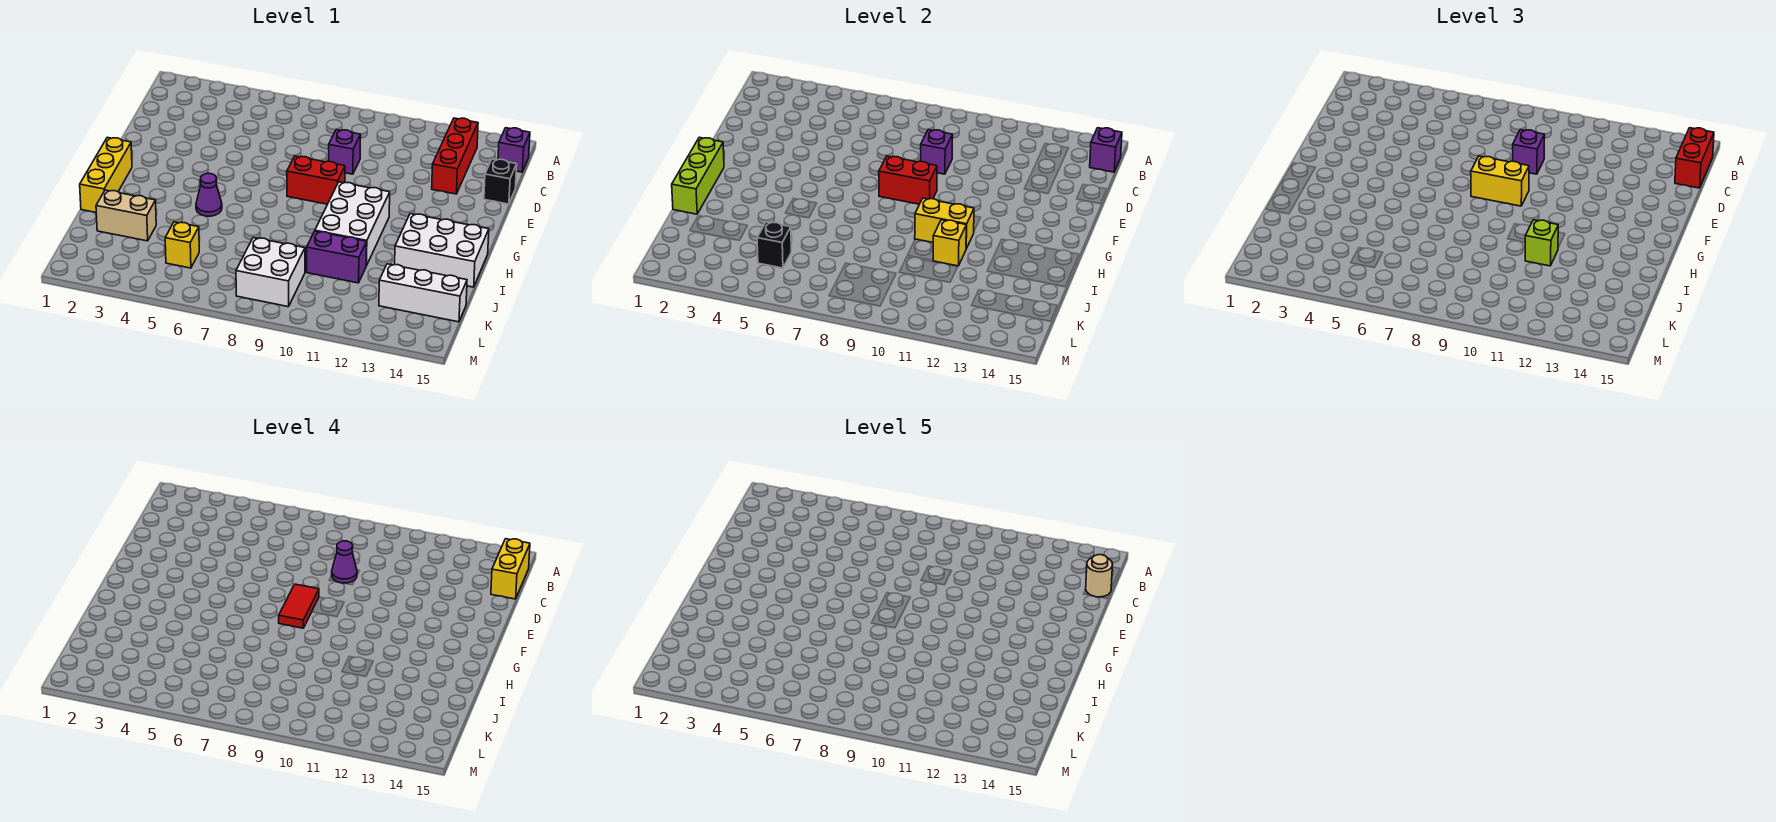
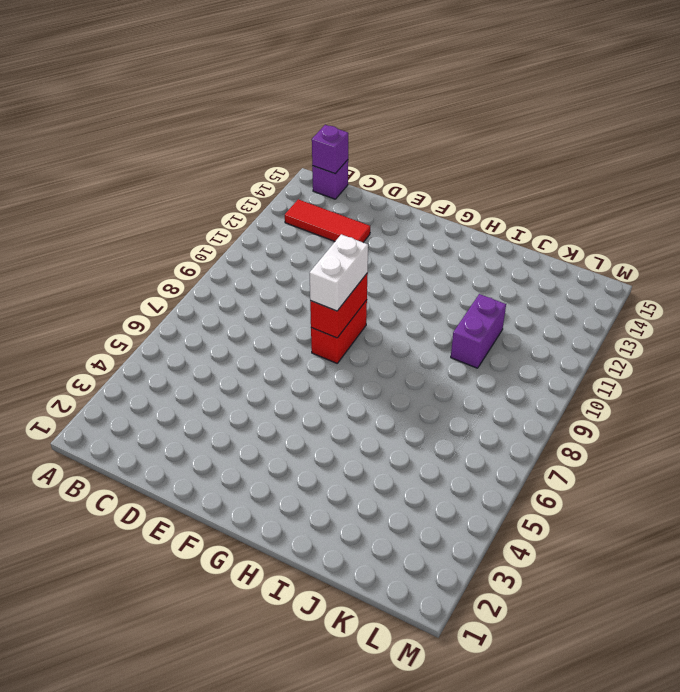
red 1x3 tile [285,199,370,242] -> red 1x3 brick [432,118,478,194]
white 1x2 brick [310,234,368,311] -> yellow 1x2 brick [1471,156,1529,206]
none -> purple 1x1 brick [329,130,361,174]
none -> black 1x1 brick [484,159,517,204]
none -> yellow 1x3 brick [80,137,132,212]

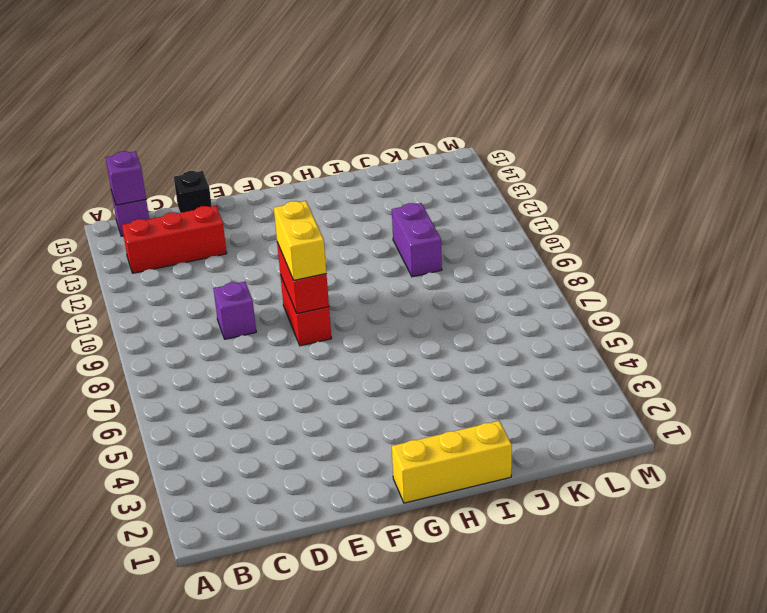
none -> white 2x3 brick [315,182,390,266]
none -> purple 1x1 cone [196,173,222,216]
none -> white 2x3 brick [395,214,489,287]

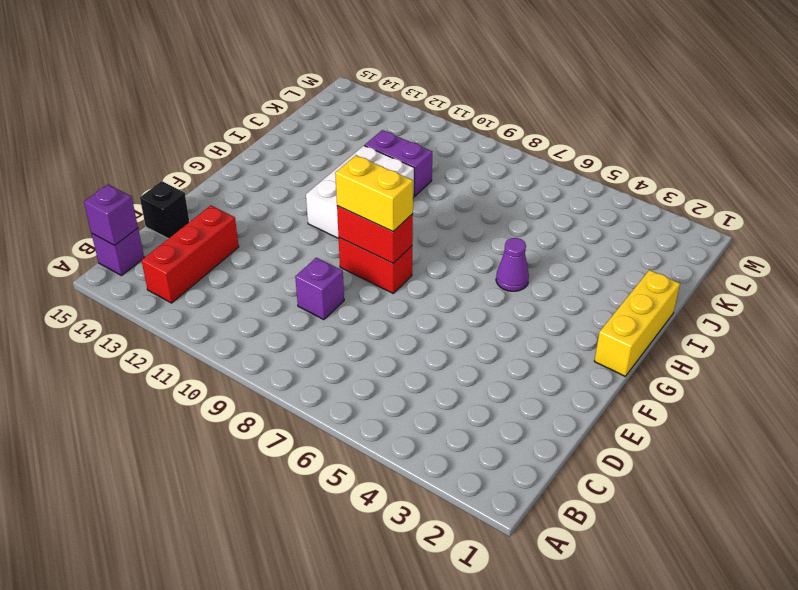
none -> white 2x3 brick [395,214,489,287]
none -> tan 1x2 brick [96,190,156,241]
none -> yellow 1x1 brick [165,222,199,268]

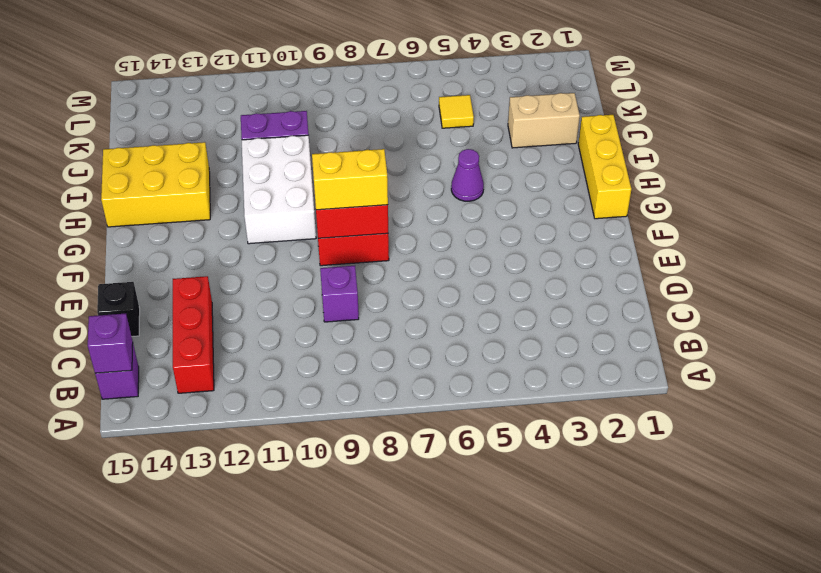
yellow 2x3 brick [101,142,210,227] -> white 2x3 brick [395,214,489,287]
yellow 1x1 tile [439,95,474,128] -> yellow 1x1 brick [165,222,199,268]
none -> white 2x2 brick [236,238,305,307]
none -> white 1x3 brick [379,264,467,322]
none -> purple 1x1 brick [921,130,953,174]

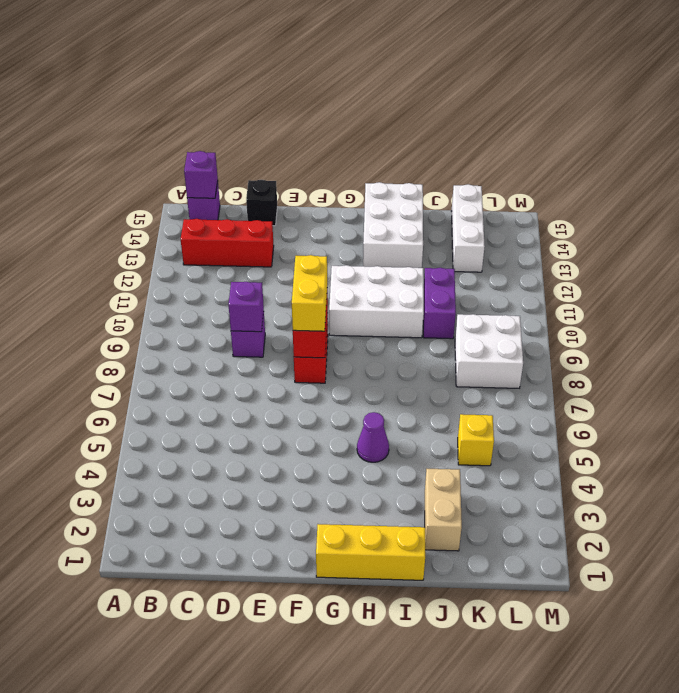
none -> lime 1x3 brick [672,137,724,214]
none -> yellow 1x2 brick [915,198,974,249]
none -> yellow 1x1 brick [933,220,966,266]

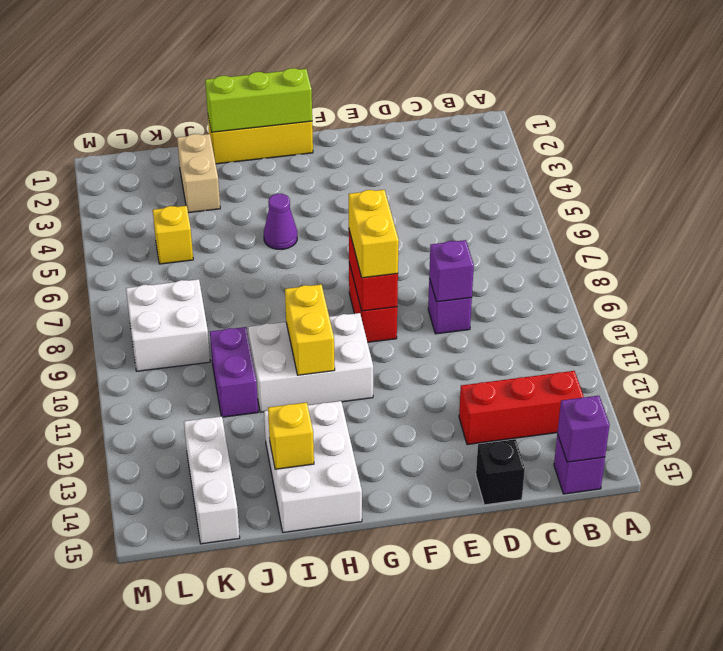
yellow 1x1 brick [268,402,314,469] -> yellow 1x1 brick moved to [933,220,966,266]
none -> black 1x1 brick [757,222,791,268]
none -> red 1x2 brick [1675,128,1714,188]
none -> purple 1x1 brick [1513,130,1545,174]

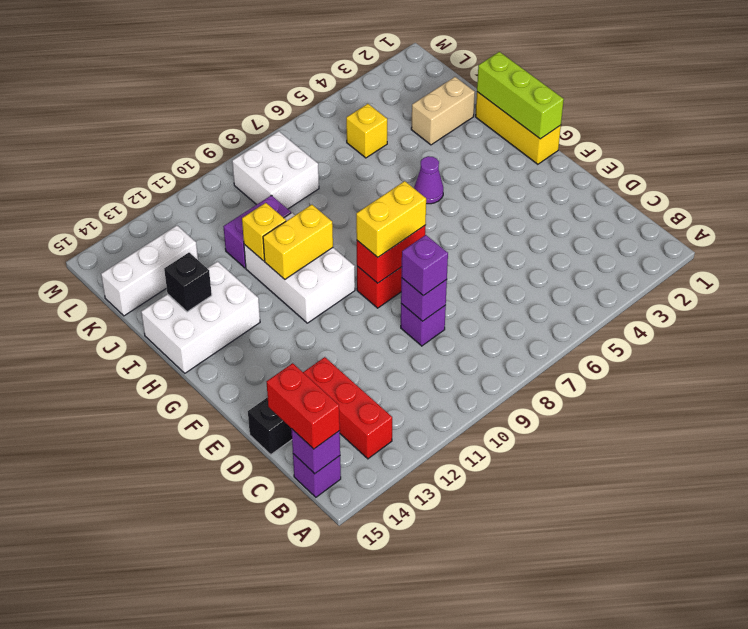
black 1x1 brick [164,253,212,312] -> black 1x1 brick moved to [757,222,791,268]
none -> lime 1x1 brick [1525,220,1558,266]
none -> yellow 1x2 brick [491,539,530,599]
none -> purple 1x1 cone [332,541,357,583]

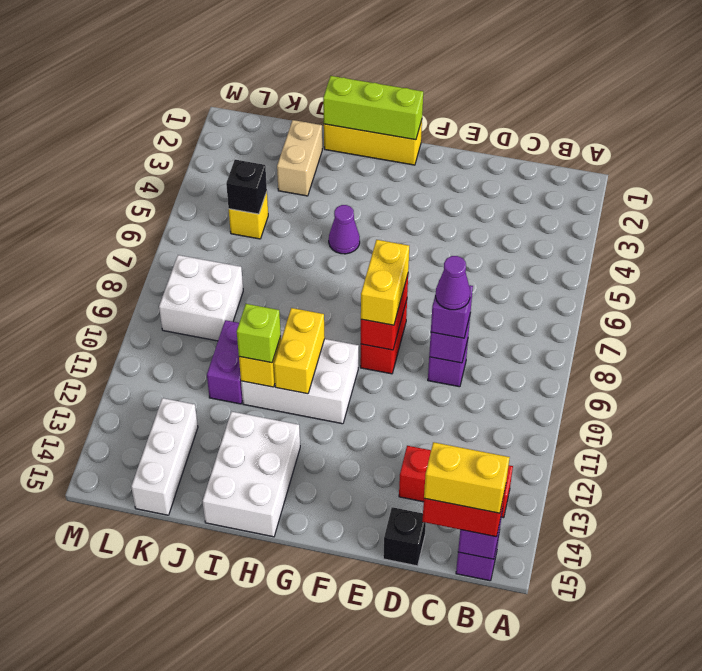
none -> red 1x2 tile [279,584,319,628]
none -> tan 1x1 round brick [1086,555,1113,597]

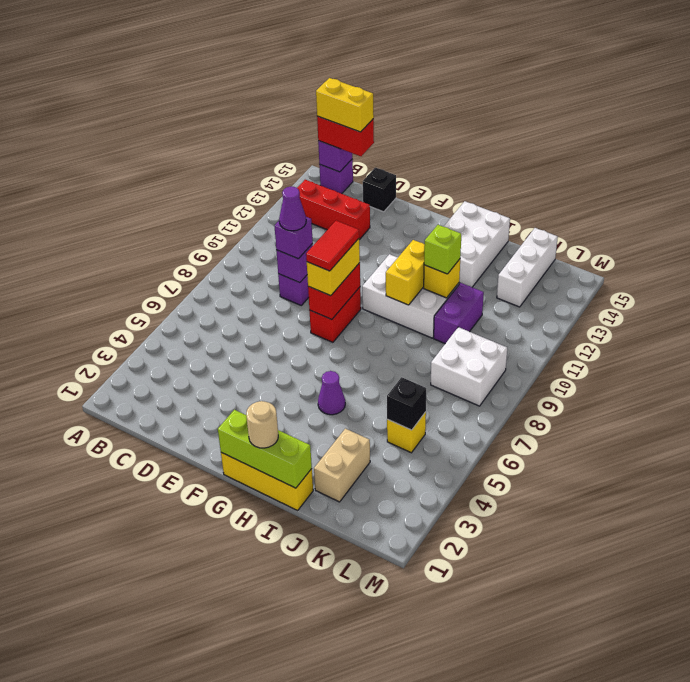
red 1x2 tile [306,221,359,271] -> red 1x2 tile turned to [279,584,319,628]
tan 1x1 round brick [246,401,278,448] -> tan 1x1 round brick moved to [1086,555,1113,597]

